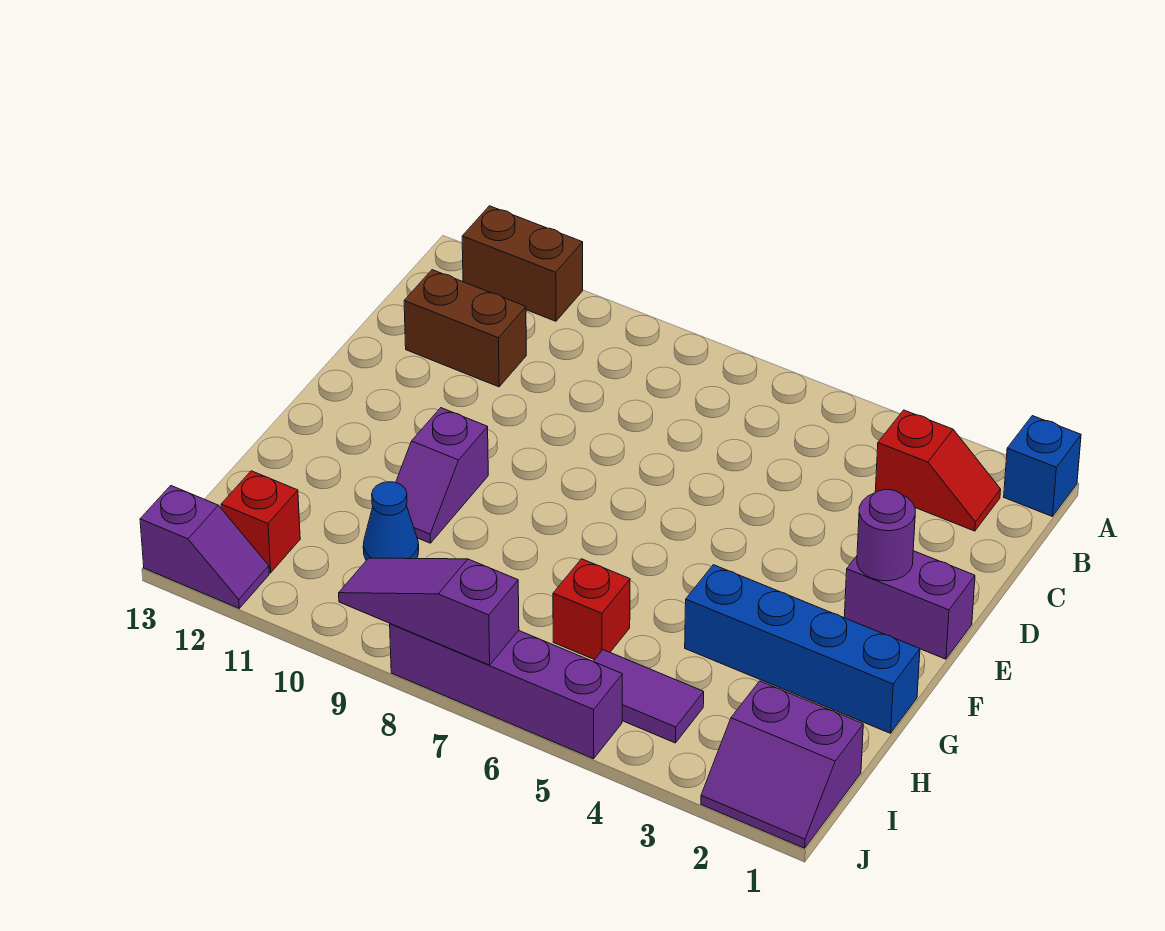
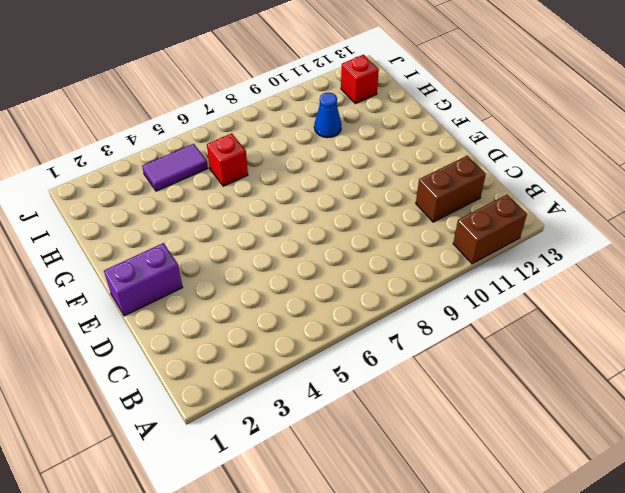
none -> blue 1x1 brick [1004,416,1081,517]
none -> red 1x2 slope [875,410,1001,531]
none -> purple 1x2 slope [396,408,488,543]

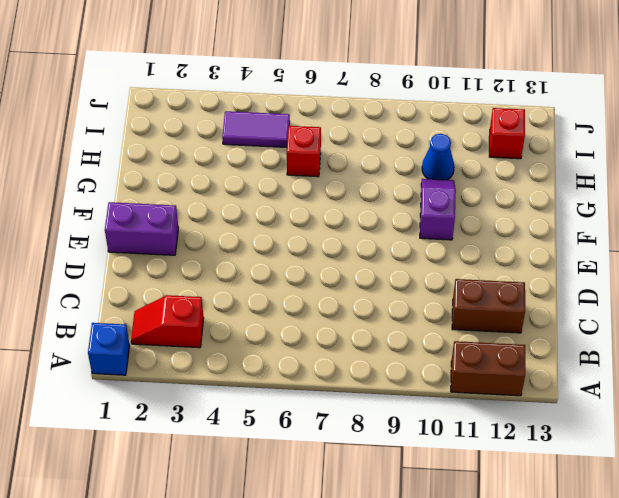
none -> blue 1x4 brick [685,565,920,733]
none -> purple 2x2 slope [701,681,863,848]
none -> purple 1x4 brick [390,624,622,759]

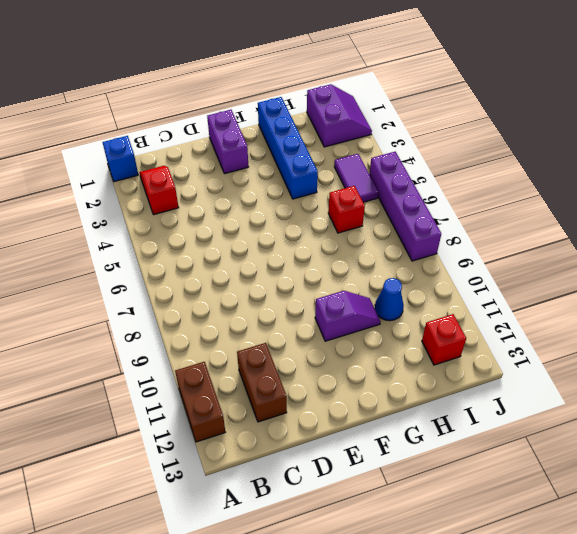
none -> purple 1x2 slope [140,486,269,608]
none -> purple 1x1 round brick [857,490,915,581]
none -> purple 1x3 slope [339,558,519,665]

